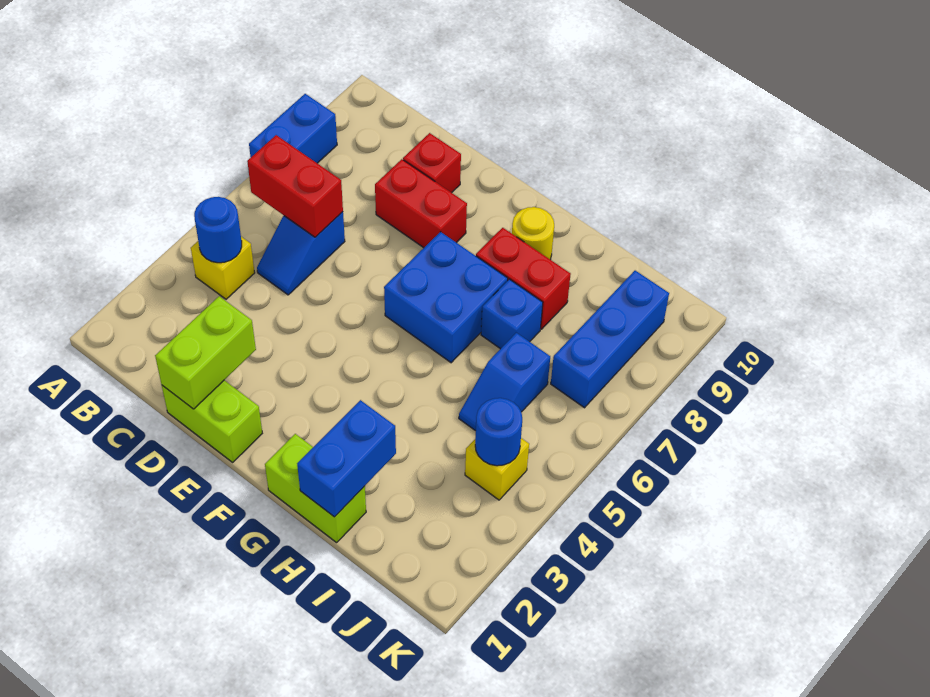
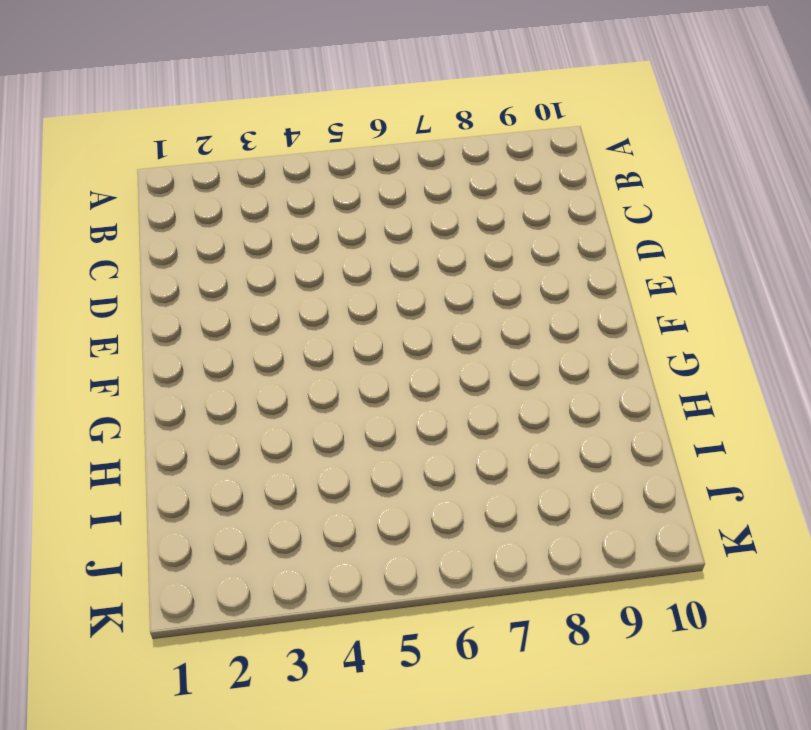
none -> blue 1x2 brick [249,94,337,163]
none -> yellow 1x1 brick [191,237,255,299]
none -> blue 1x2 slope [257,212,345,295]

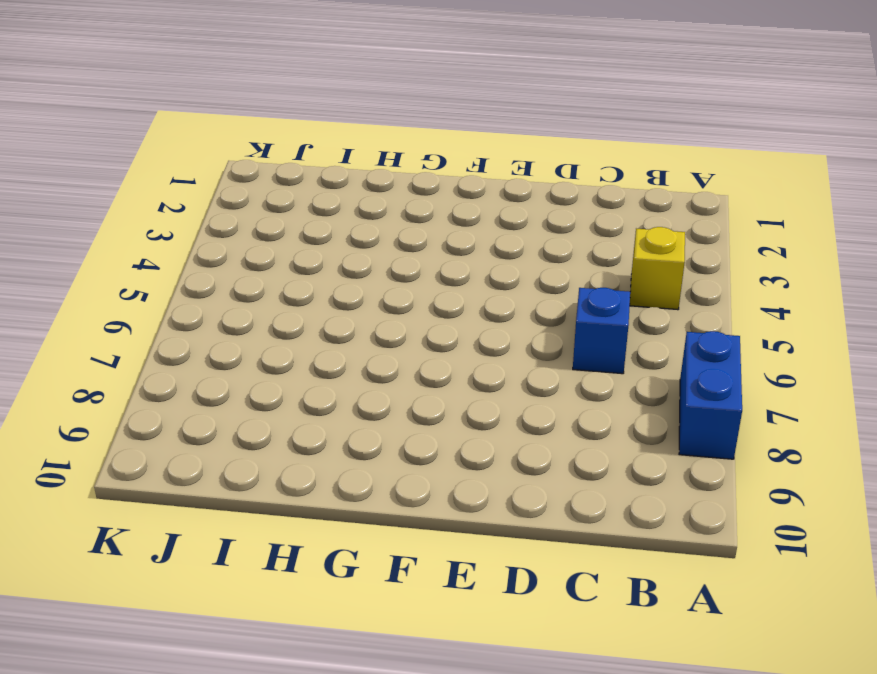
none -> lime 1x2 brick [162,380,262,462]
none -> red 1x2 brick [375,159,467,248]
none -> red 1x1 brick [403,133,461,193]

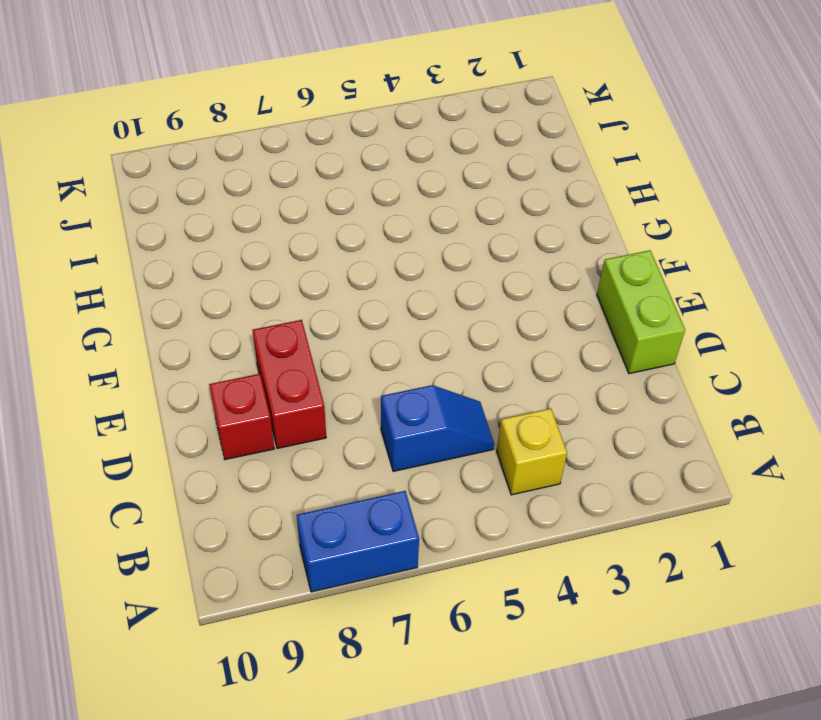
none -> blue 2x2 brick [384,232,508,363]
none -> lime 1x2 brick [265,434,366,543]
none -> red 1x2 brick [476,228,571,329]

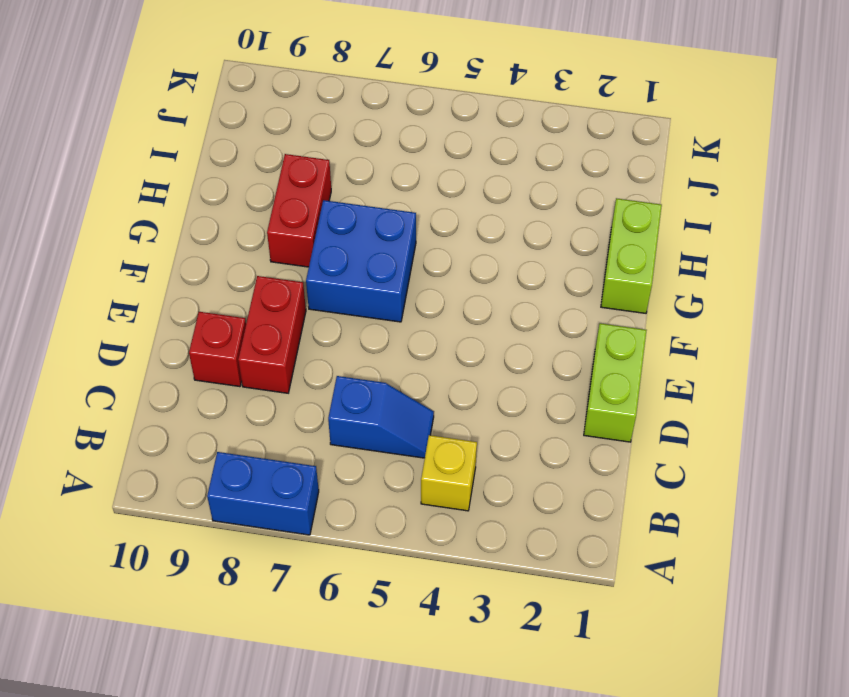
none -> yellow 1x1 round brick [512,207,554,260]
none -> blue 1x1 brick [481,279,543,349]
none -> blue 1x2 slope [459,333,550,431]

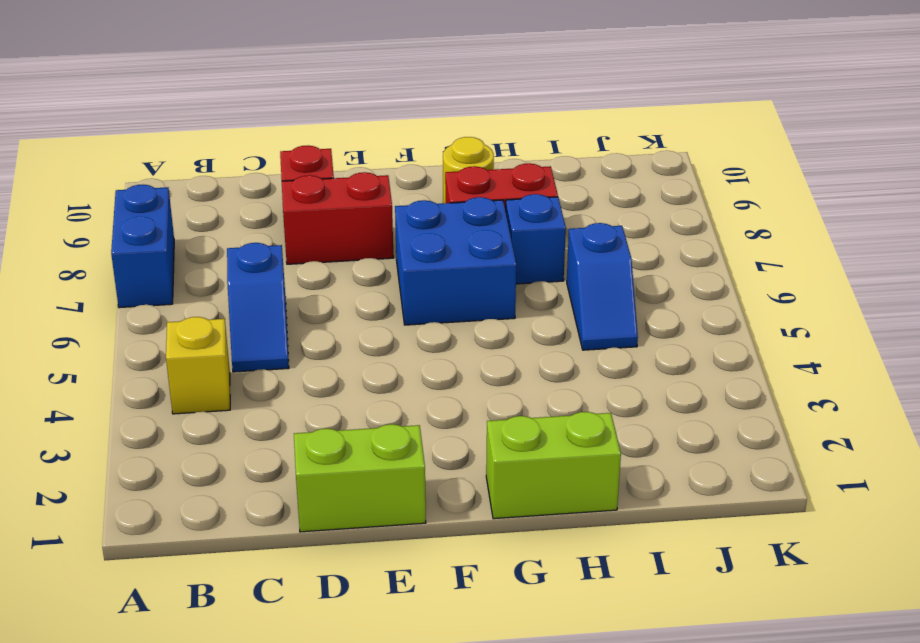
none -> yellow 1x1 brick [465,438,529,500]
none -> blue 1x3 brick [551,271,669,408]
none -> blue 1x1 round brick [194,197,242,263]

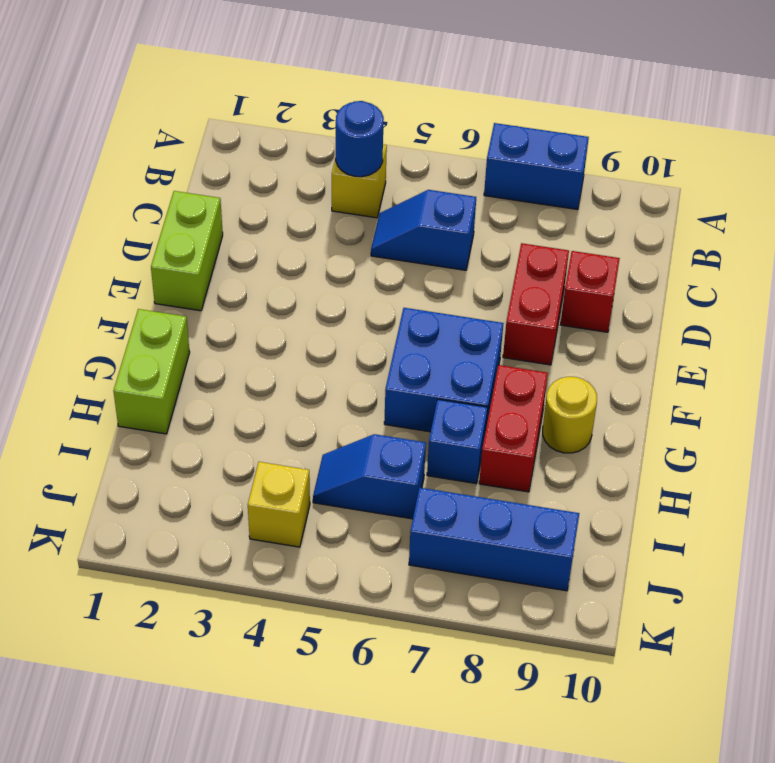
none -> red 1x2 brick [247,135,343,237]
none -> lime 1x2 brick [155,296,256,409]
none -> blue 1x2 brick [297,400,396,517]

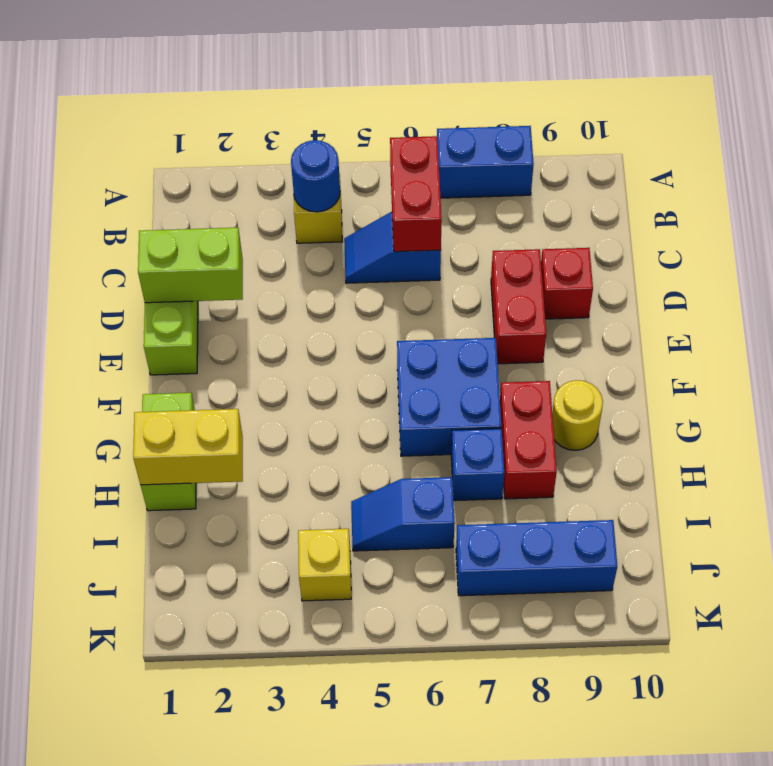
yellow 1x2 brick [133,409,243,485] -> blue 1x2 brick [297,400,396,517]
none -> blue 1x1 round brick [475,398,522,466]

